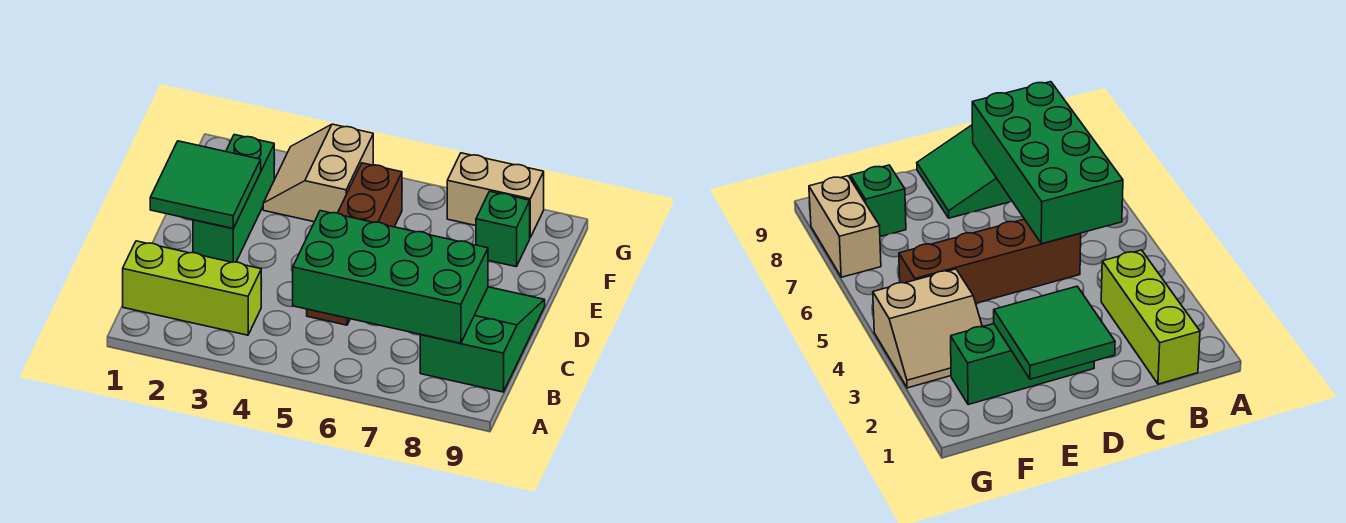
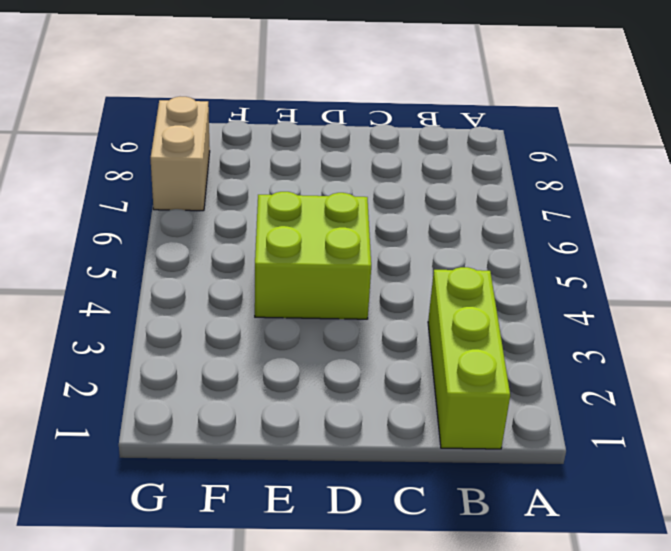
lime 2x2 brick [255,192,371,319] -> brown 1x4 brick [307,163,402,325]
none -> green 2x3 slope [420,287,545,392]
none -> green 1x3 brick [193,135,274,262]

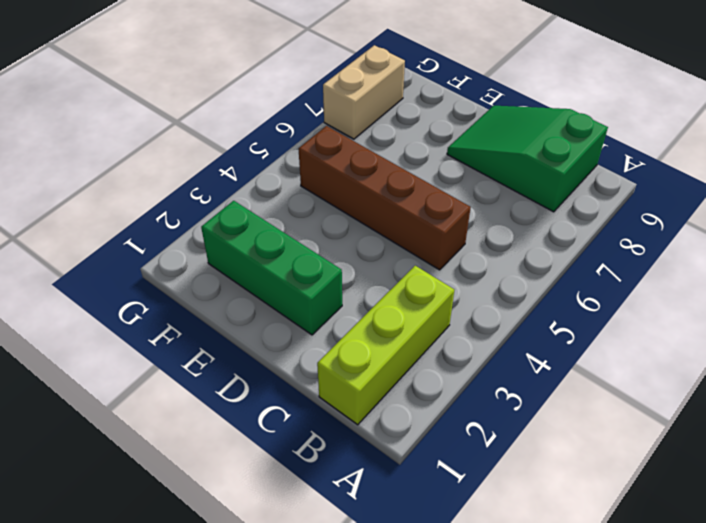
none -> tan 2x2 slope [263,124,373,222]
none -> green 1x1 brick [476,191,530,267]

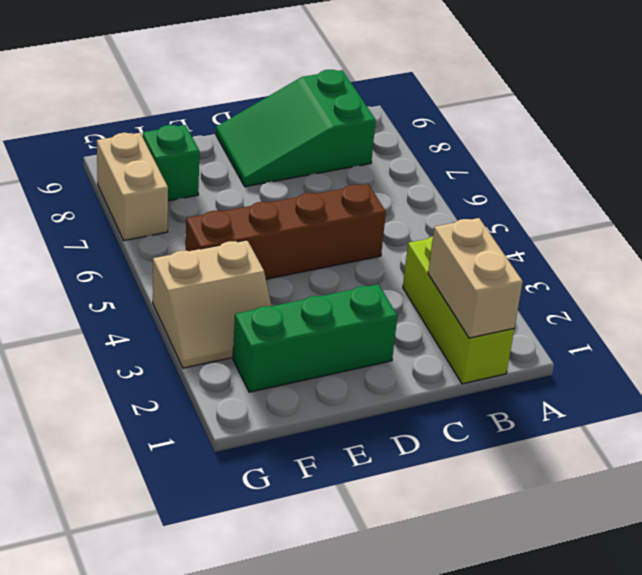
tan 1x2 brick [428,218,523,338] -> none
none -> green 2x4 brick [293,211,488,343]
none -> green 2x2 tile [150,141,261,228]

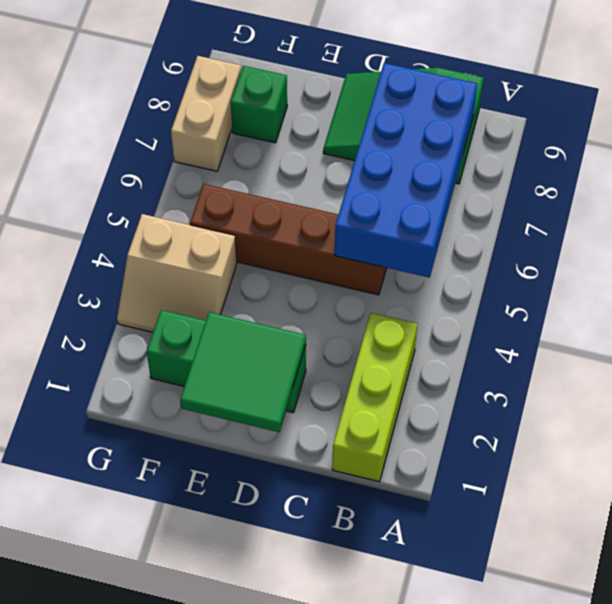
blue 2x4 brick [335,63,478,278] -> green 2x4 brick [293,211,488,343]

